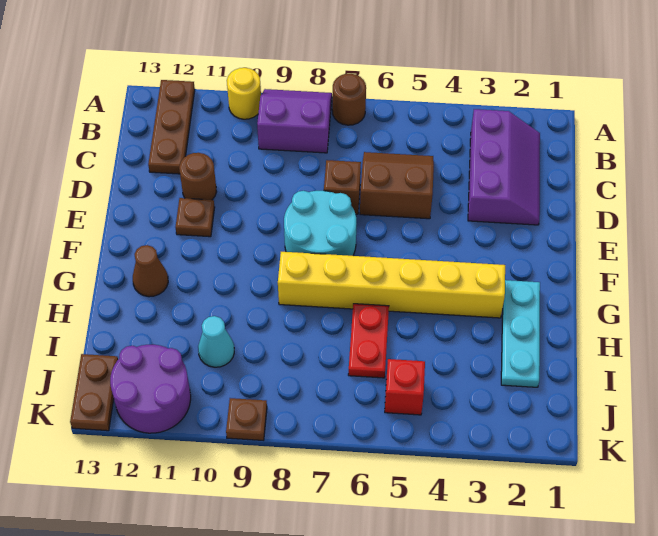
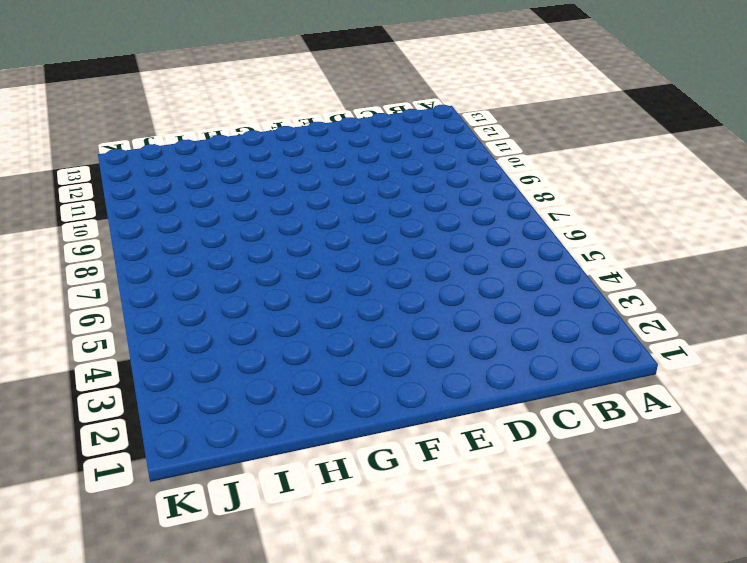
none -> brown 1x1 round brick [332,74,366,125]
none -> purple 2x2 slope [257,89,332,153]
none -> yellow 1x1 round brick [227,68,261,119]

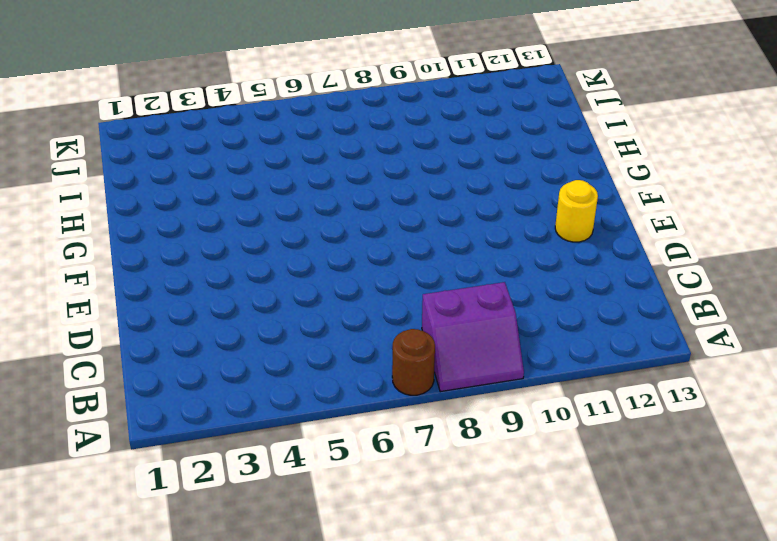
yellow 1x1 round brick [555,180,598,242] -> yellow 1x1 round brick moved to [227,68,261,119]
none -> brown 1x3 plate [148,80,195,174]
none -> purple 2x3 slope [468,109,540,225]
none -> brown 2x2 slope [360,152,434,219]

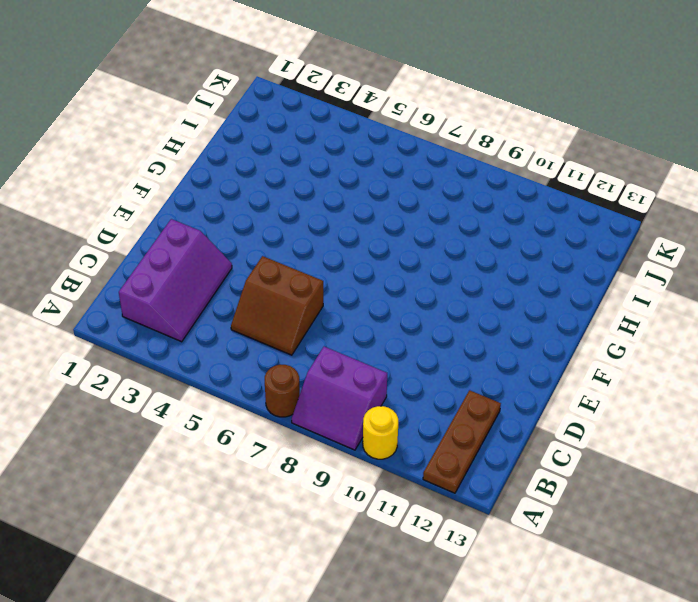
purple 2x3 slope [119,219,232,342] -> purple 2x3 slope turned to [468,109,540,225]
none -> brown 1x1 brick [324,160,361,214]
none -> brown 1x1 round brick [179,153,217,200]
none -> cyan 2x2 round brick [284,191,356,256]

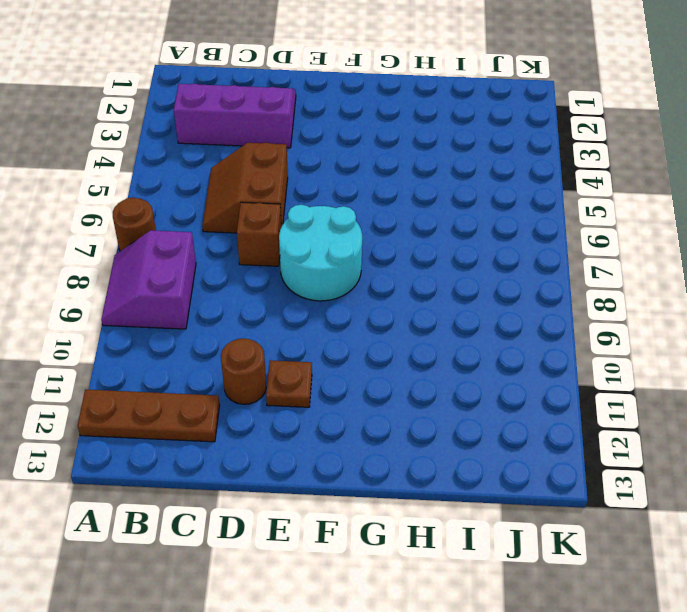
none -> yellow 1x1 round brick [227,68,261,119]
none -> cyan 1x3 plate [501,280,540,387]
none -> yellow 1x6 brick [278,252,505,318]

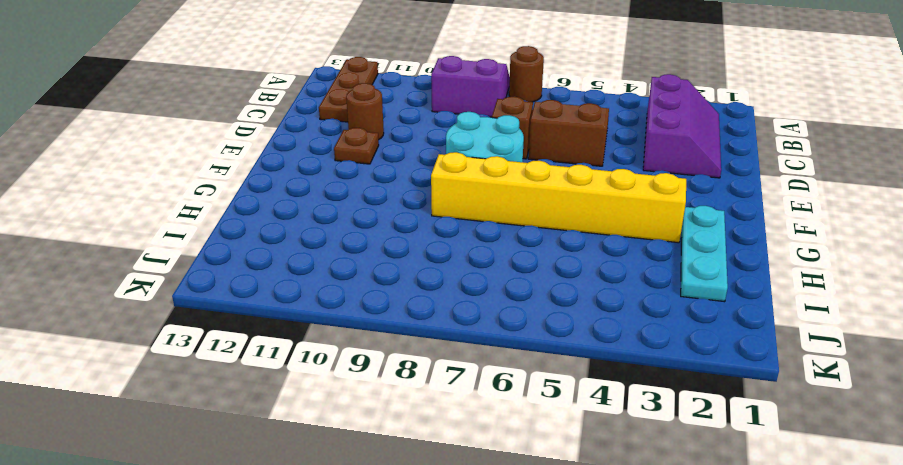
none -> yellow 1x1 round brick [227,68,261,119]
none -> brown 1x1 cone [133,245,168,297]
none -> red 1x2 plate [348,304,389,378]

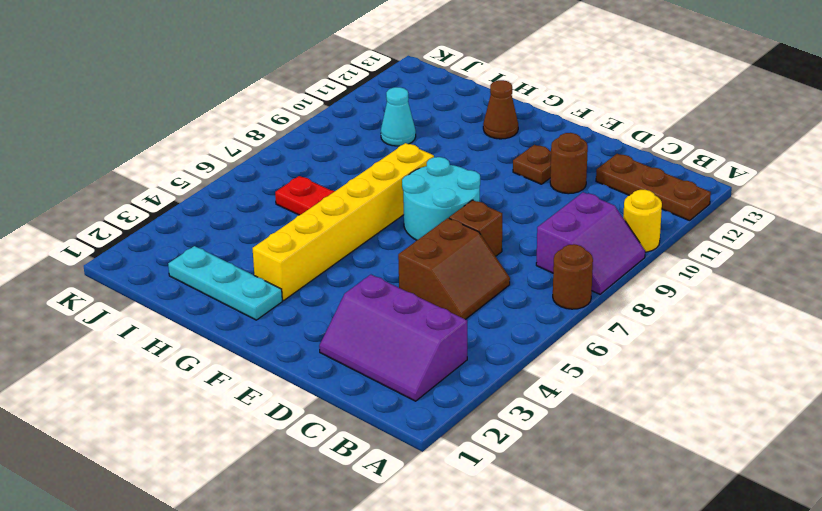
none -> red 1x1 brick [385,359,425,415]
none -> purple 2x2 round brick [110,345,191,433]
none -> brown 1x2 plate [70,354,118,431]

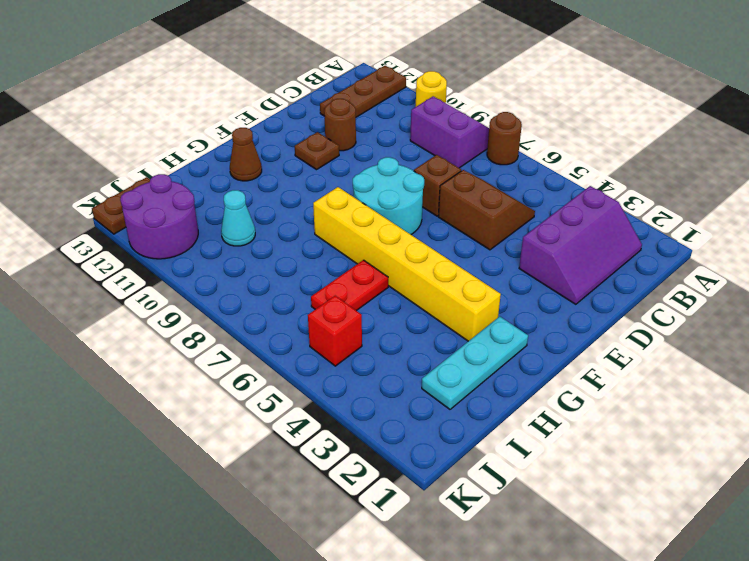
none -> brown 1x1 plate [226,398,267,440]

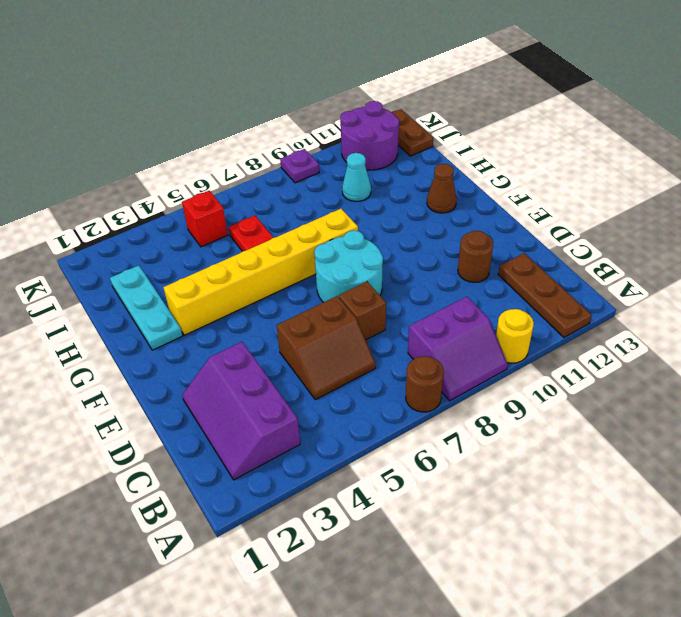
purple 1x1 plate [280,149,319,183] -> brown 1x1 plate [226,398,267,440]
none -> brown 1x1 plate [176,198,215,237]

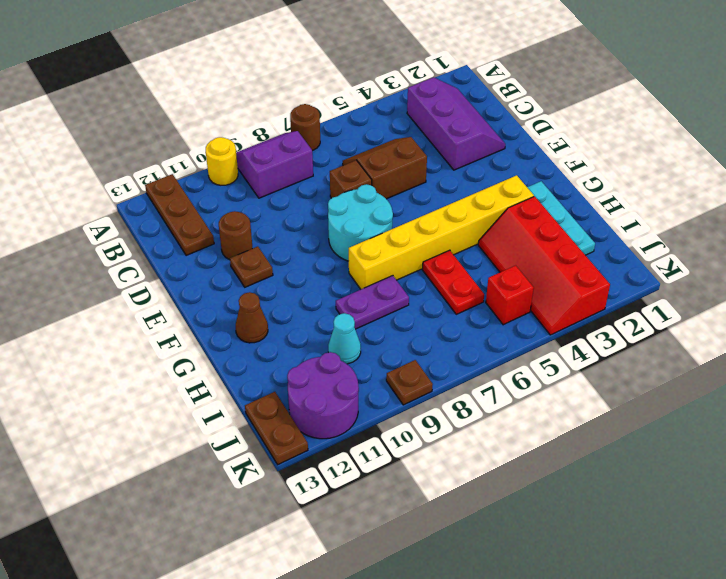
red 2x4 slope [478,196,610,335] -> none
purple 1x2 plate [336,276,409,329] -> none

